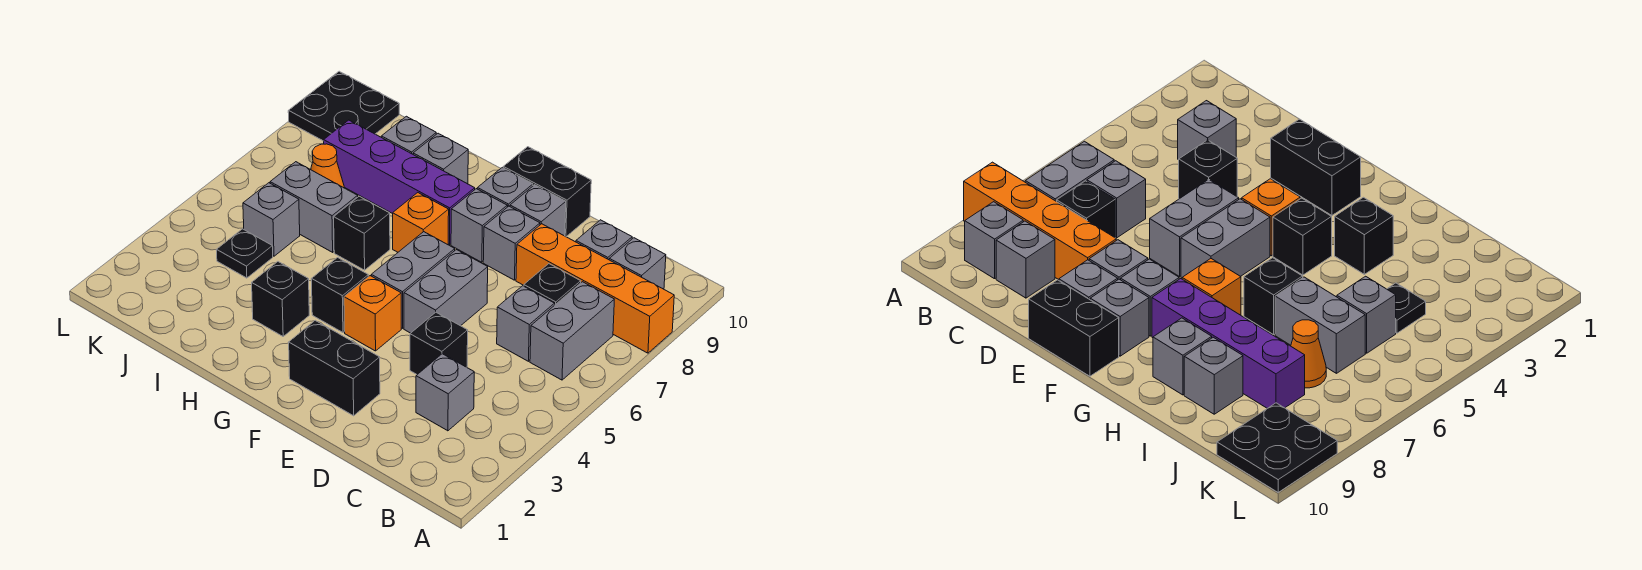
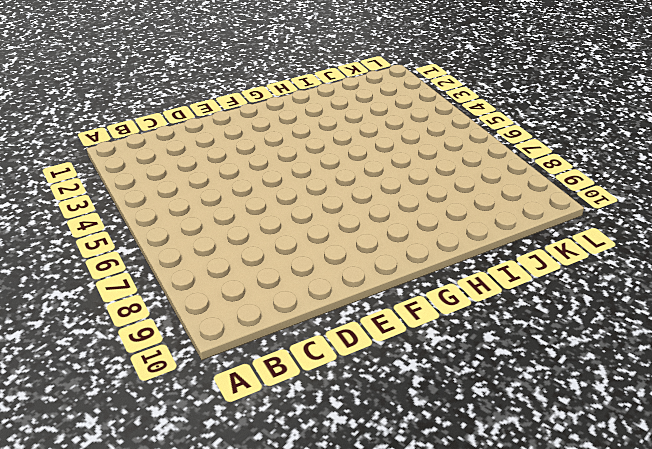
none -> orange 1x4 brick [516,224,674,353]
none -> grey 1x2 brick [530,282,614,380]
none -> grey 1x1 brick [609,238,666,289]

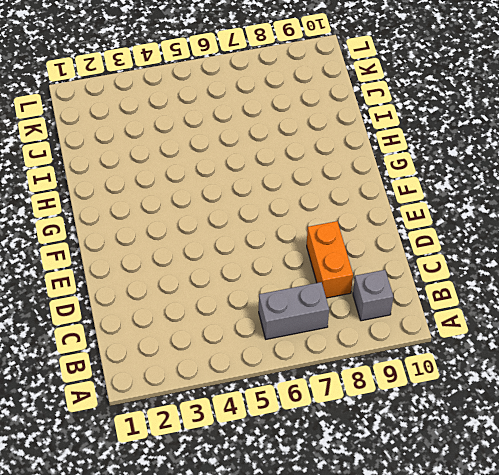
orange 1x2 brick [307,221,353,298] -> orange 1x4 brick [516,224,674,353]
none -> grey 1x1 brick [416,354,474,431]
none -> grey 1x1 brick [497,286,555,361]
none -> black 1x1 brick [524,264,581,305]

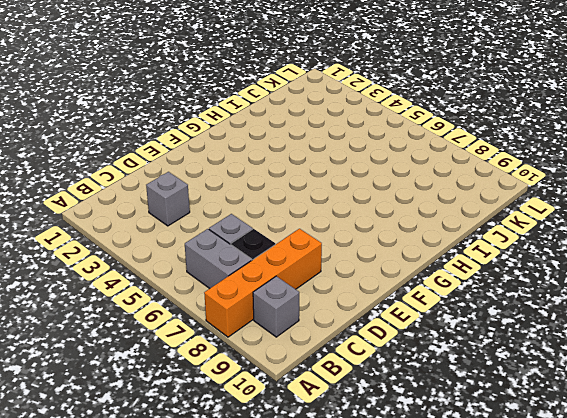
none -> grey 1x1 brick [576,220,632,260]
none -> black 1x1 brick [410,312,468,375]
none -> black 1x2 brick [289,320,380,416]

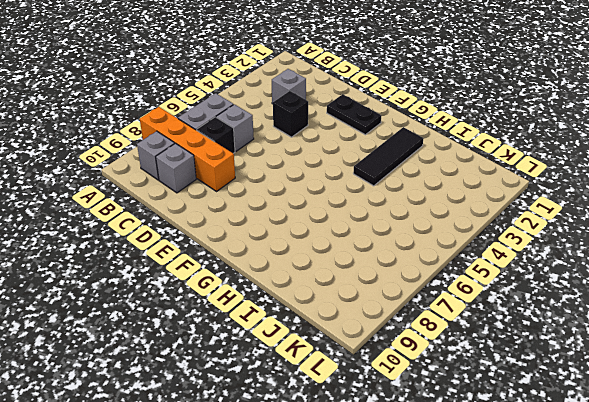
black 1x2 plate [327,94,381,135] -> black 1x2 brick [289,320,380,416]
black 1x3 tile [353,127,424,186] -> black 1x1 brick [252,262,309,336]
none -> grey 1x2 brick [404,250,488,333]
none -> grey 1x1 brick [483,206,540,280]
none -> grey 1x1 brick [510,185,566,236]

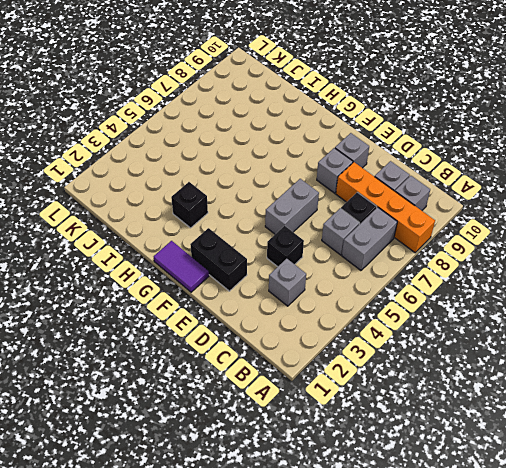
purple 1x2 tile [154,241,209,292] -> none
none -> black 1x2 brick [503,147,591,237]
none -> orange 1x1 brick [344,276,401,351]
none -> grey 1x2 brick [371,232,455,328]

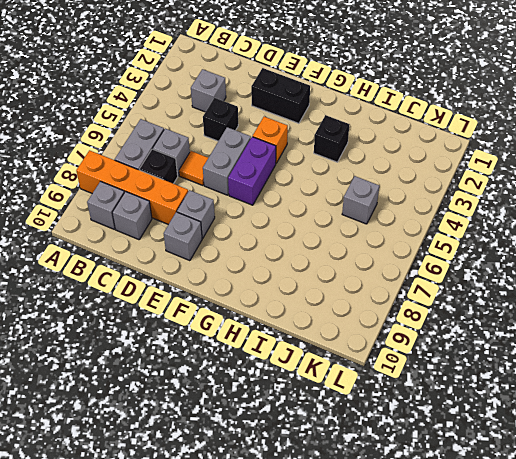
orange 1x1 tile [179,151,208,185] -> none
purple 1x2 brick [228,137,276,205] -> grey 1x2 brick [371,232,455,328]
none -> black 1x2 brick [503,147,591,237]
none -> grey 1x1 brick [451,189,507,262]
none -> grey 1x1 brick [477,168,533,207]

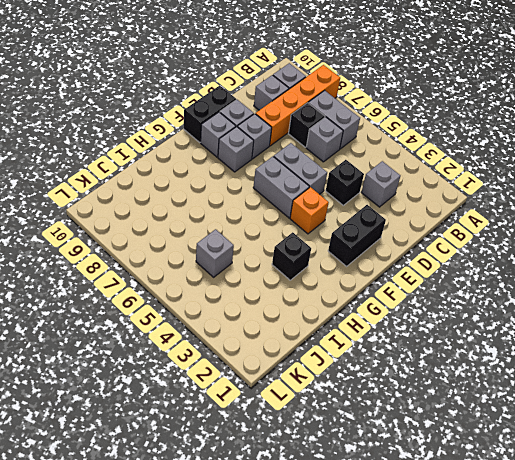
none -> black 1x1 brick [311,258,368,332]
none -> orange 1x1 brick [393,193,449,252]
none -> purple 1x4 brick [324,120,475,245]

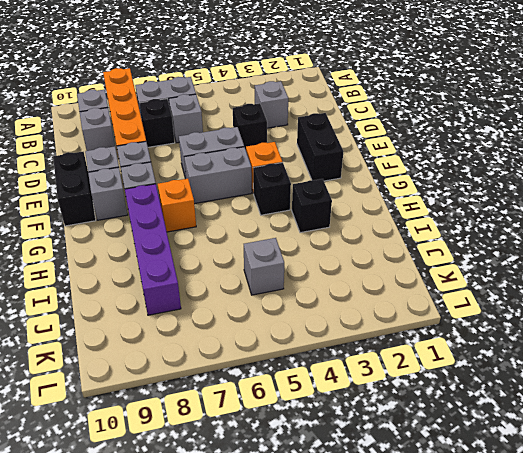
none -> black 1x1 brick [334,196,390,270]
none -> grey 1x1 brick [413,133,468,184]
none -> grey 1x2 brick [270,162,358,252]

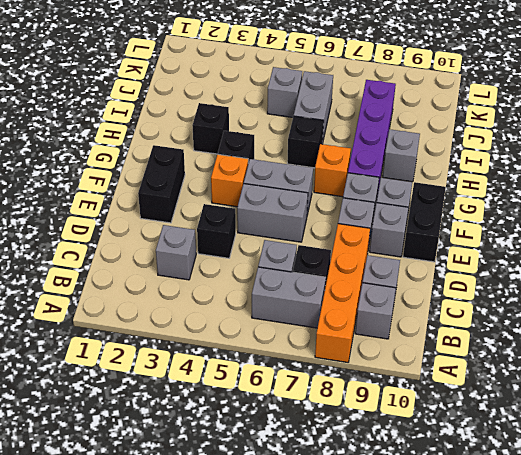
none -> grey 1x1 brick [381,116,436,154]
none -> black 1x1 plate [216,229,273,278]
none -> orange 1x1 cone [311,144,344,188]

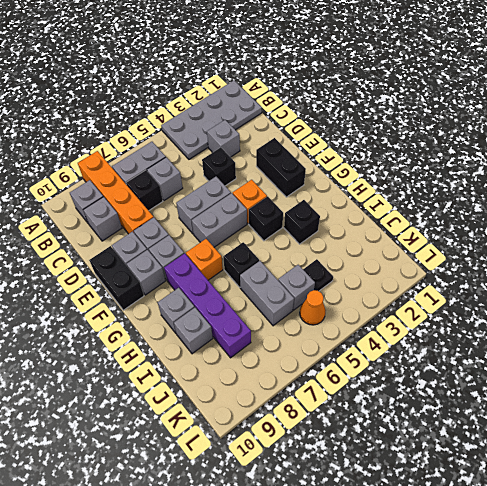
grey 2x4 plate [161,81,262,159] -> none
orange 1x1 cone [300,290,326,325] -> orange 1x1 cone moved to [311,144,344,188]
none -> black 2x2 plate [288,71,399,141]

